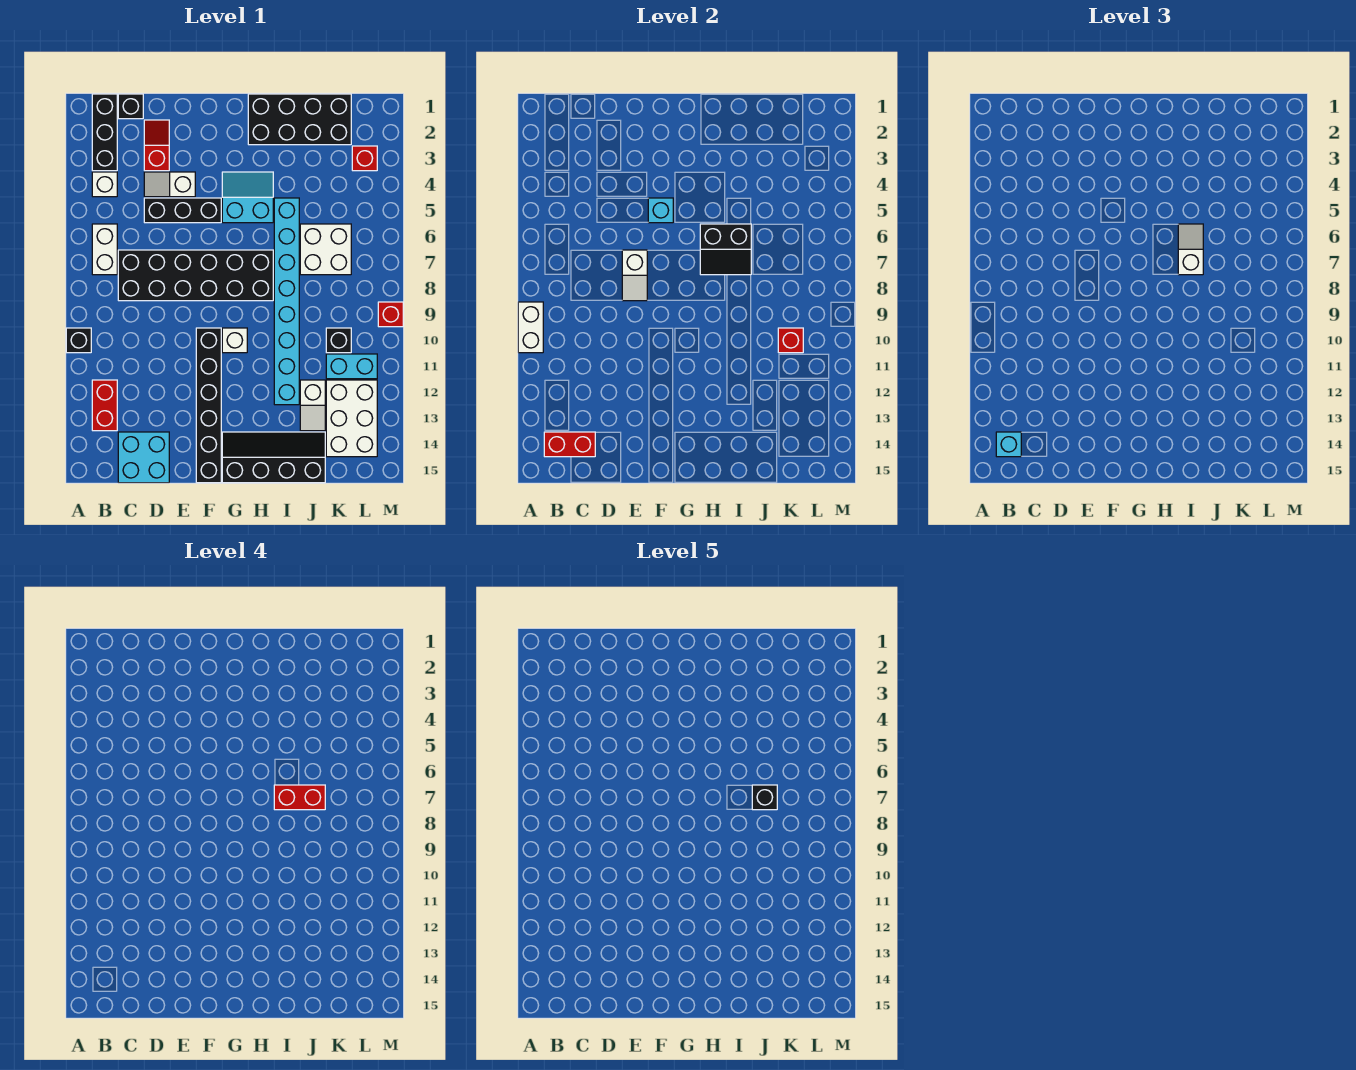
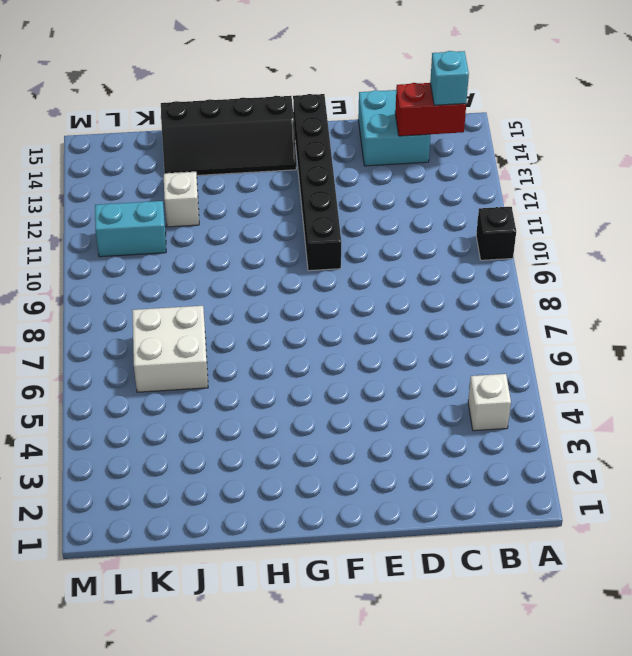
none -> black 1x3 brick [92,94,117,171]
none -> white 1x2 brick [92,224,117,275]
none -> red 1x2 brick [92,380,117,431]
none -> black 1x1 brick [118,94,143,119]

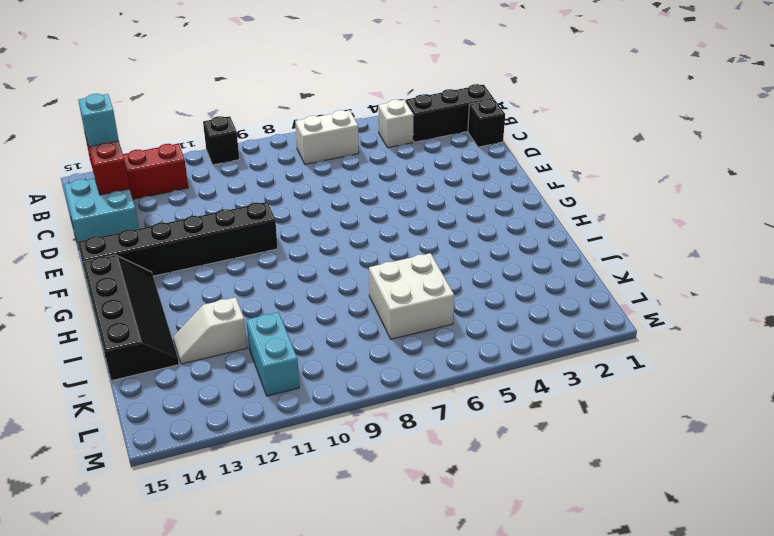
none -> black 2x6 brick [118,250,273,301]
none -> red 1x2 slope [144,120,169,171]
none -> white 1x2 slope [144,172,195,197]
none -> black 1x3 brick [144,198,221,223]

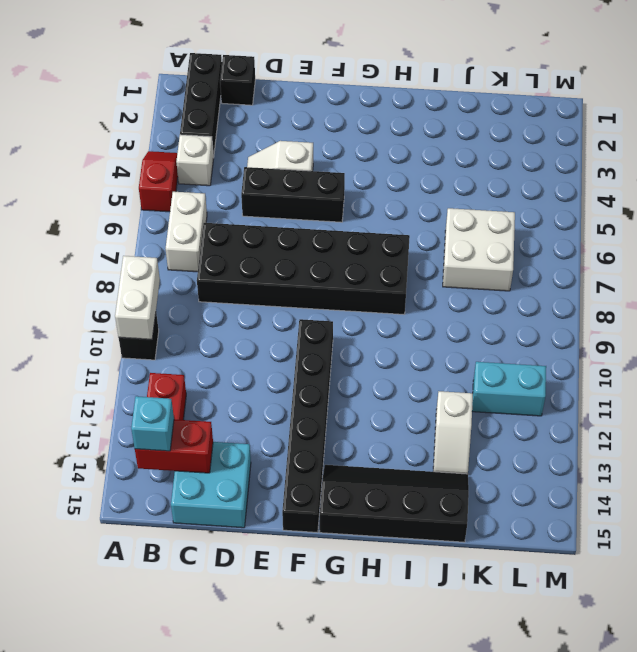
red 1x2 slope [139,151,178,212] -> red 1x2 slope moved to [144,120,169,171]
none -> cyan 2x2 slope [222,172,273,223]
none -> white 1x1 brick [222,328,247,353]
none -> black 2x4 brick [248,94,351,145]
none -> cyan 1x8 brick [274,198,299,405]

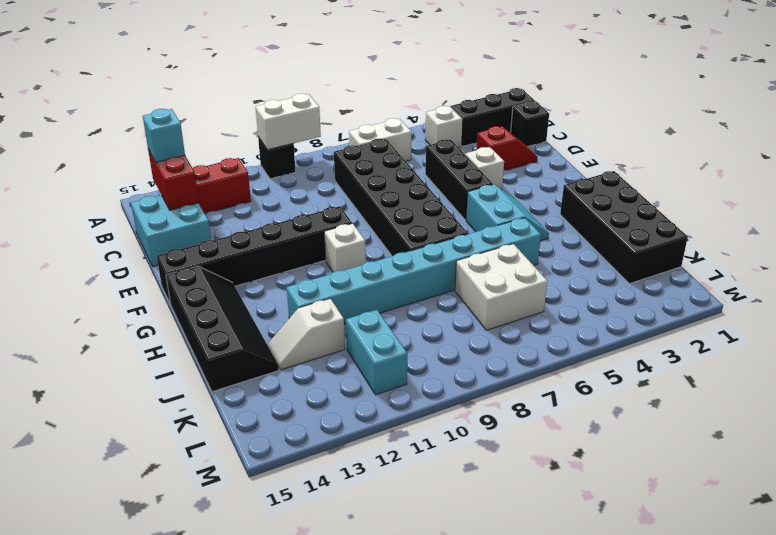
none -> black 1x1 brick [326,328,351,353]
none -> white 2x3 brick [326,380,377,457]
none -> red 1x1 brick [352,146,377,171]
none -> red 1x1 brick [378,302,403,327]

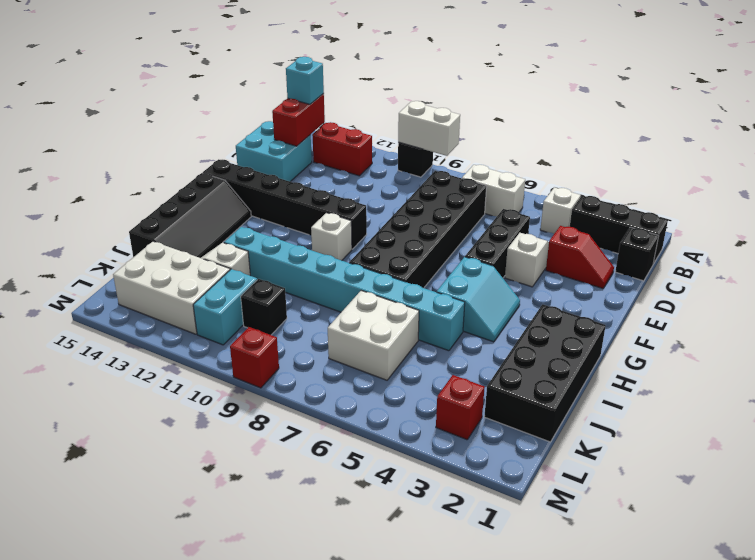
none -> white 1x2 slope [622,250,647,301]
none -> cyan 1x1 brick [648,198,673,223]
none -> black 2x2 slope [700,224,751,275]
none -> red 1x1 brick [778,328,803,353]

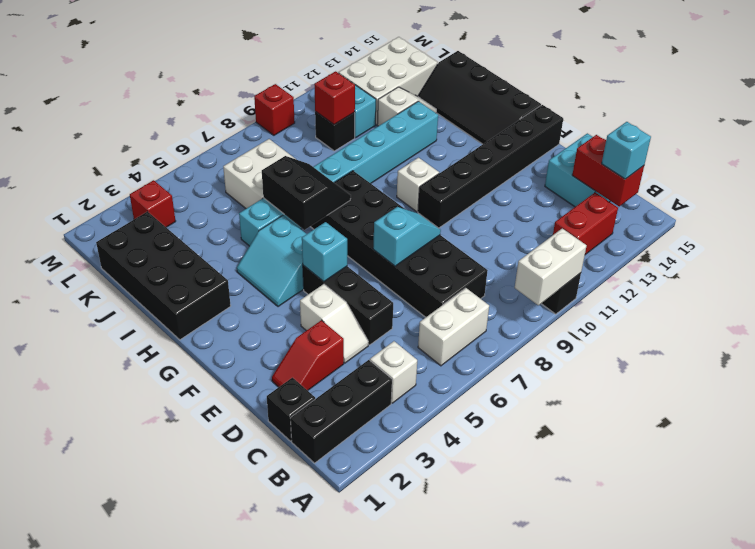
cyan 1x2 slope [373,207,441,266] -> white 1x2 slope [622,250,647,301]
none -> white 1x2 slope [1178,224,1203,275]
none -> red 1x2 brick [274,785,325,810]
none -> black 1x1 brick [752,785,777,810]

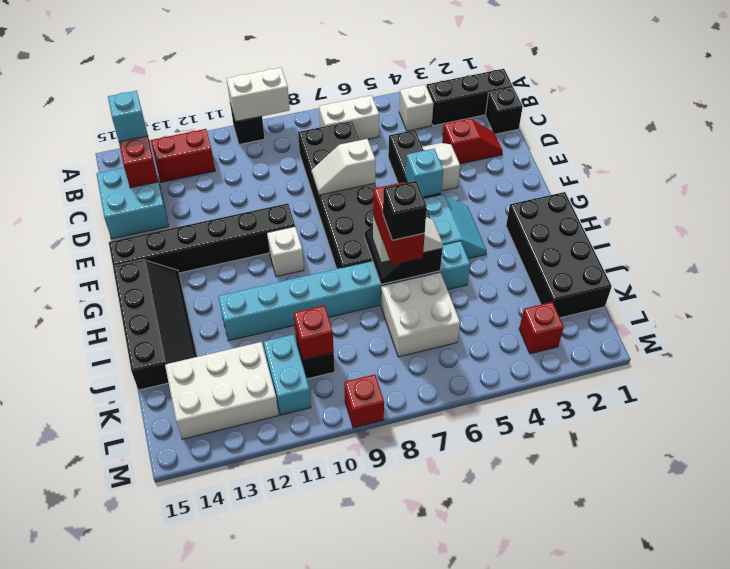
none -> white 1x2 slope [300,380,325,431]

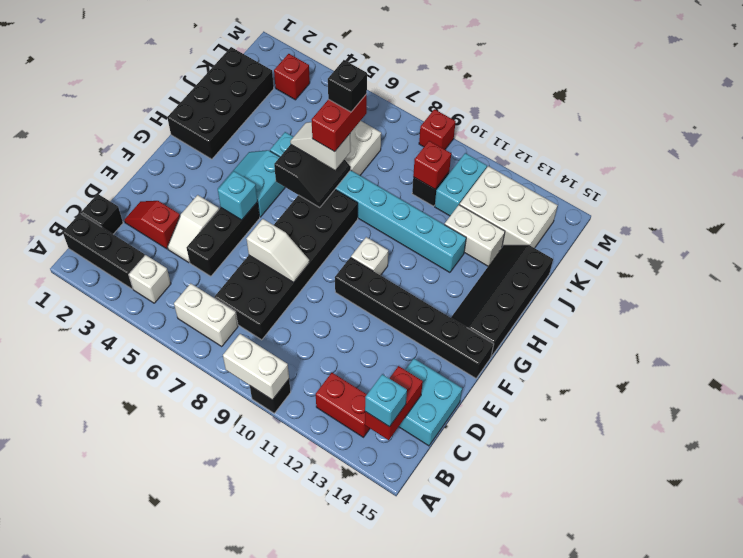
white 1x2 brick [445,205,505,266] -> white 1x2 slope [300,380,325,431]

